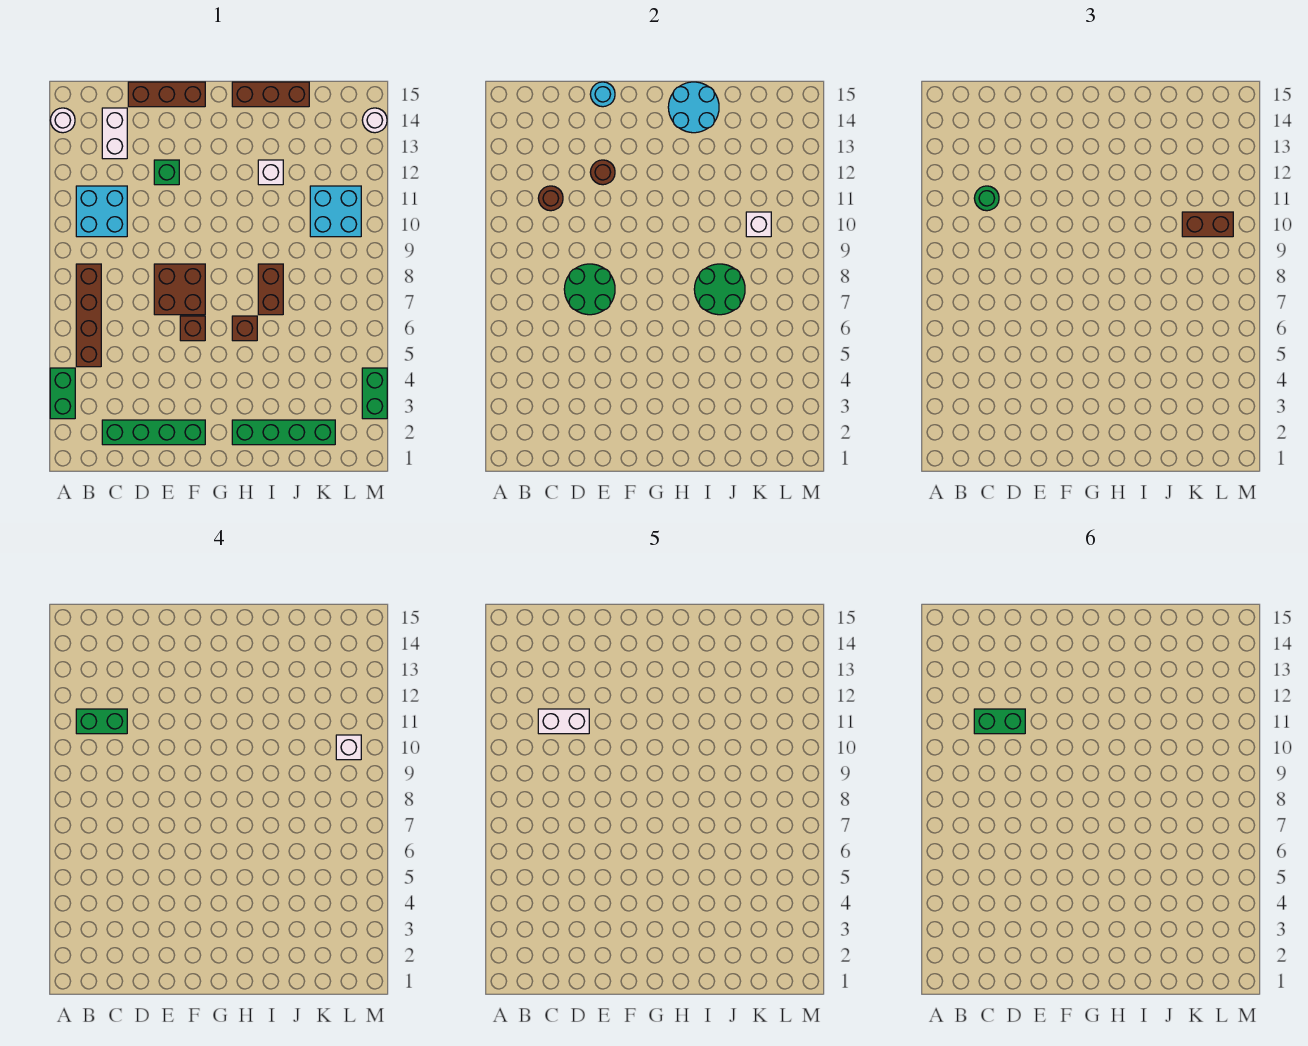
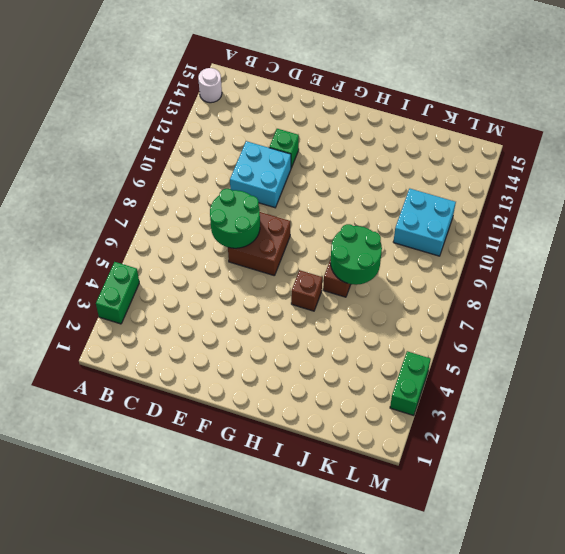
cyan 2x2 brick [230,141,291,208] -> cyan 2x2 brick moved to [76,186,127,237]
none -> brown 1x4 brick [76,264,101,367]
none -> green 1x4 brick [102,420,205,445]
none -> white 1x2 brick [102,108,127,159]
none -> brown 1x3 brick [128,82,205,107]

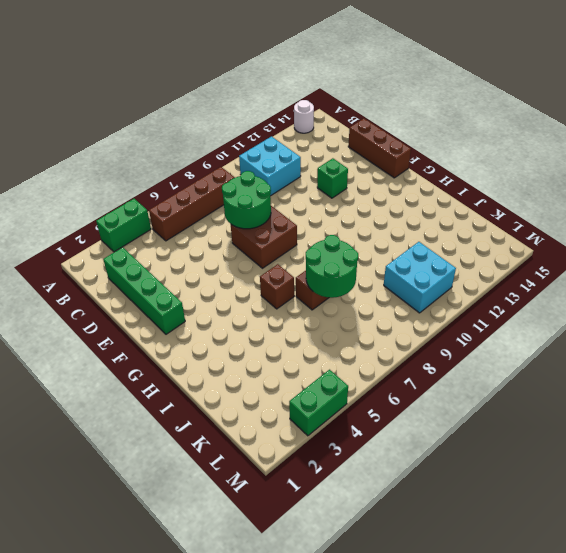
none -> white 1x2 brick [102,108,127,159]
none -> brown 1x1 brick [180,316,205,341]
none -> green 1x4 brick [232,420,335,445]
none -> brown 1x3 brick [232,82,309,107]

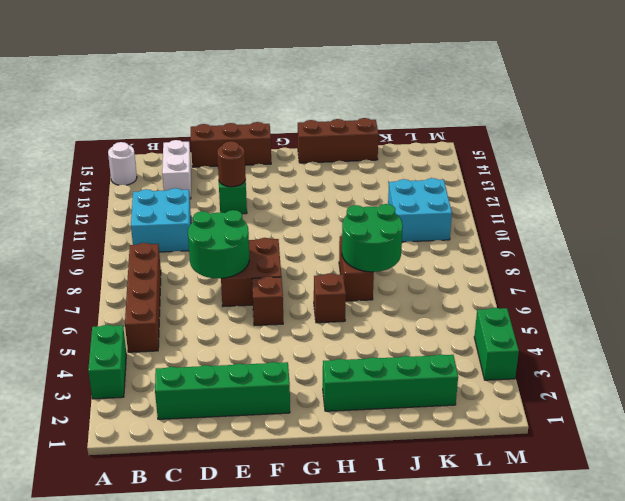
none -> white 1x1 brick [258,160,283,185]
none -> white 1x1 round brick [362,108,387,133]
none -> brown 1x1 round brick [538,186,563,211]
none -> cyan 1x1 round brick [590,82,615,107]

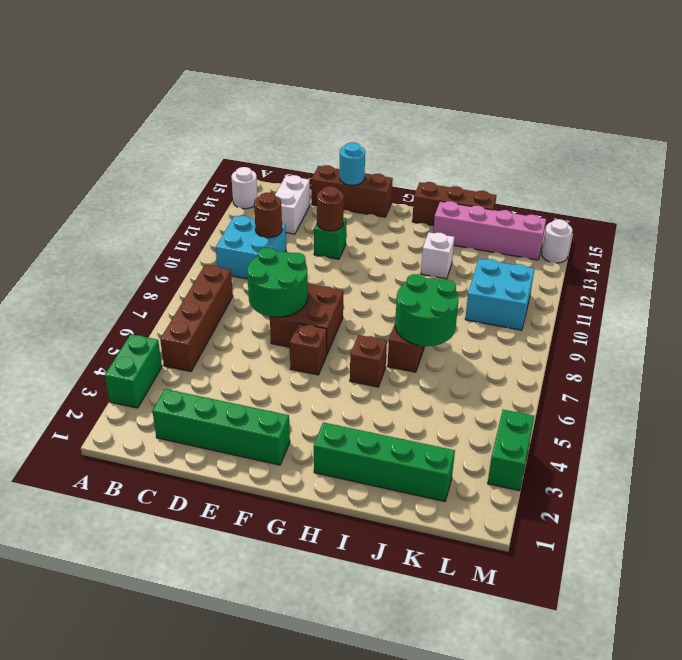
pink 1x4 brick [433,201,546,260] -> none
none -> cyan 2x2 round brick [668,82,719,133]
none -> white 1x1 brick [746,212,771,237]
none -> green 1x1 round brick [974,186,999,211]
none -> brown 1x2 brick [1182,212,1233,237]

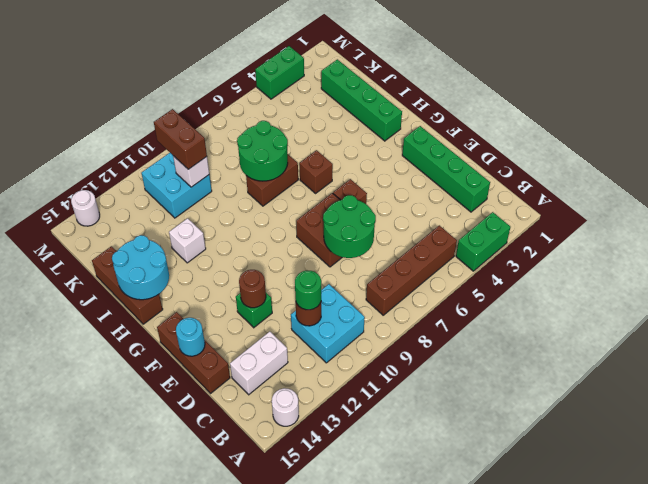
none -> green 1x2 brick [76,709,127,734]
none -> white 1x1 brick [336,735,361,760]
none -> white 1x2 brick [538,709,589,734]
none -> green 1x2 brick [974,709,1025,734]

